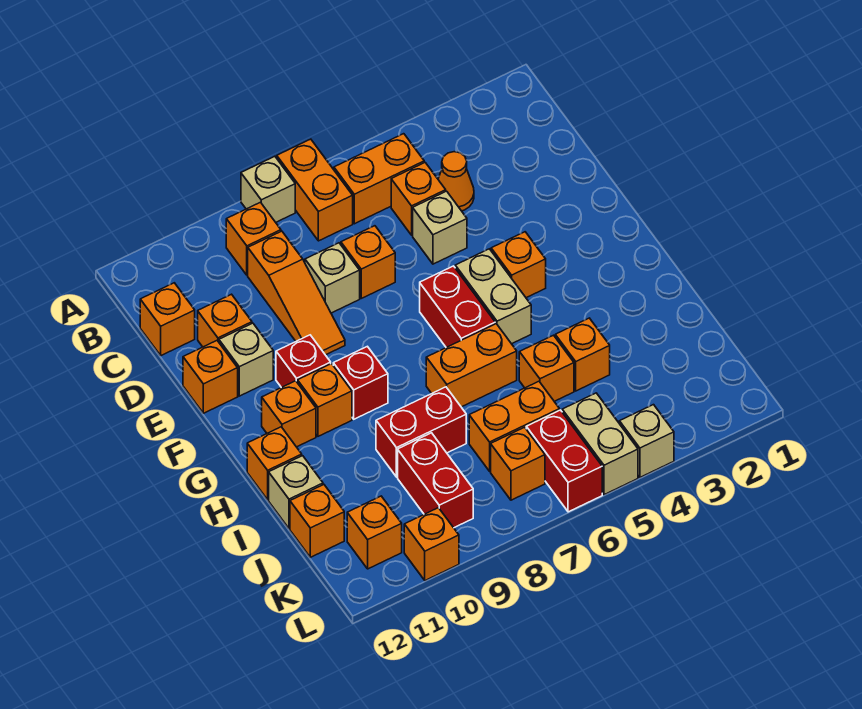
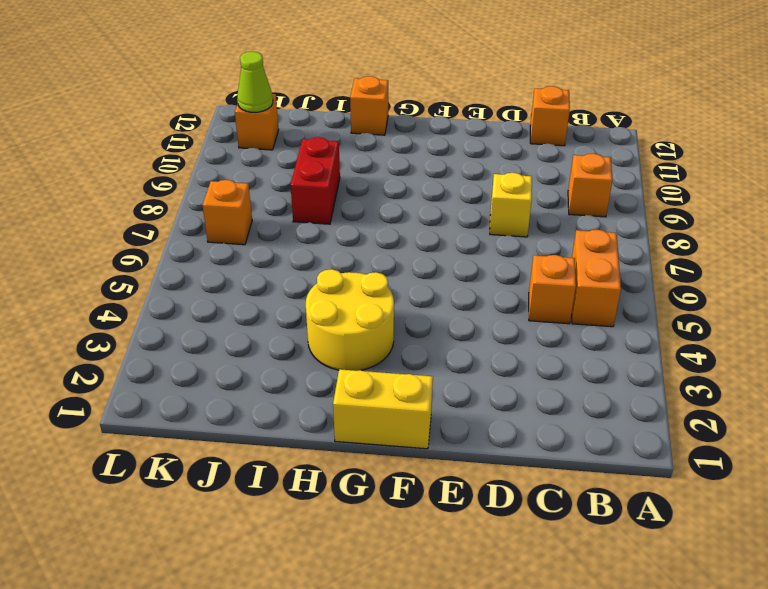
yellow 1x1 brick [490,173,532,237] -> tan 1x1 brick [305,243,360,313]
yellow 1x2 brick [333,369,433,449] -> none
yellow 2x2 round brick [306,269,394,371] -> none
lime 1x1 cone [237,52,273,112] -> none
none -> orange 1x2 brick [277,139,353,241]
none -> tan 1x1 brick [241,156,295,222]
none -> orange 1x1 cone [438,152,474,211]
none -> orange 1x3 slope [248,231,345,355]

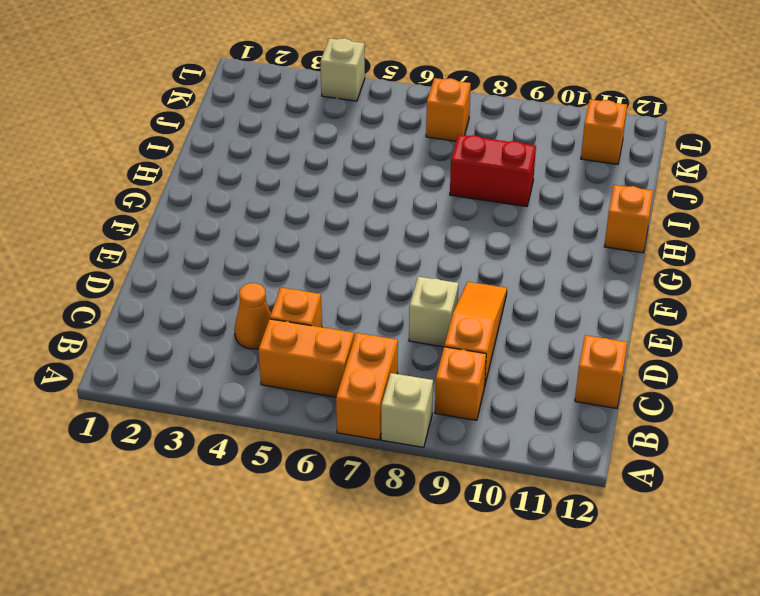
none -> tan 1x1 brick [413,191,467,264]
none -> orange 1x1 brick [341,226,395,298]
none -> orange 1x1 brick [198,294,252,347]
none -> tan 1x1 brick [219,323,273,396]

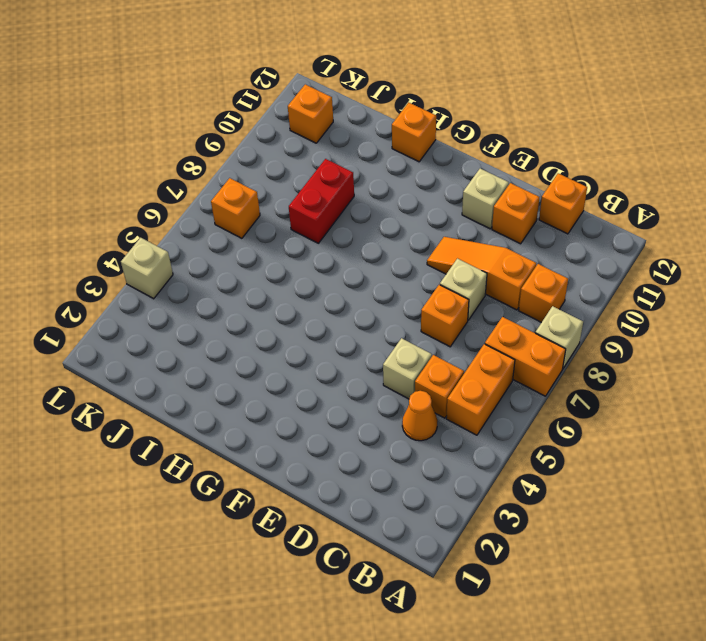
none -> orange 1x1 brick [183,341,238,413]
none -> orange 1x1 brick [491,232,546,298]
none -> tan 1x2 brick [455,249,531,344]
none -> red 1x2 brick [420,266,495,347]

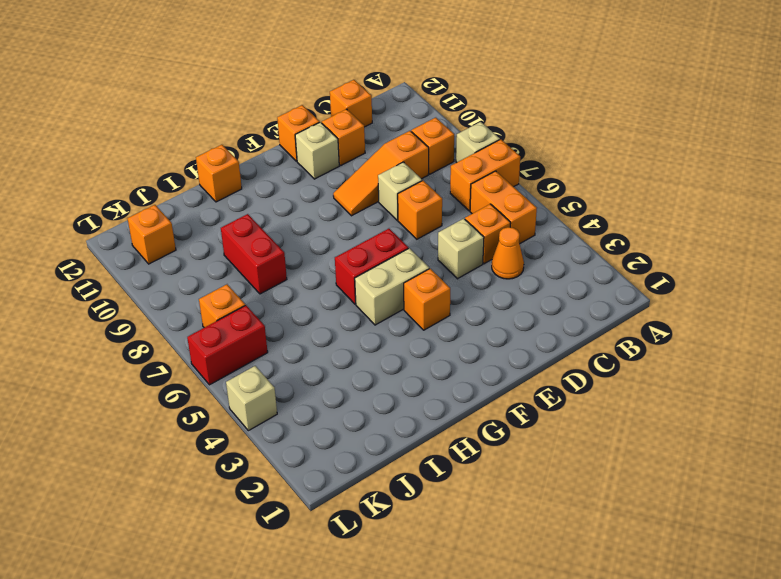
none -> red 1x1 brick [276,335,331,388]
none -> red 1x1 brick [333,346,388,419]
none -> orange 1x1 brick [298,364,352,436]
none -> orange 1x1 brick [262,381,316,447]

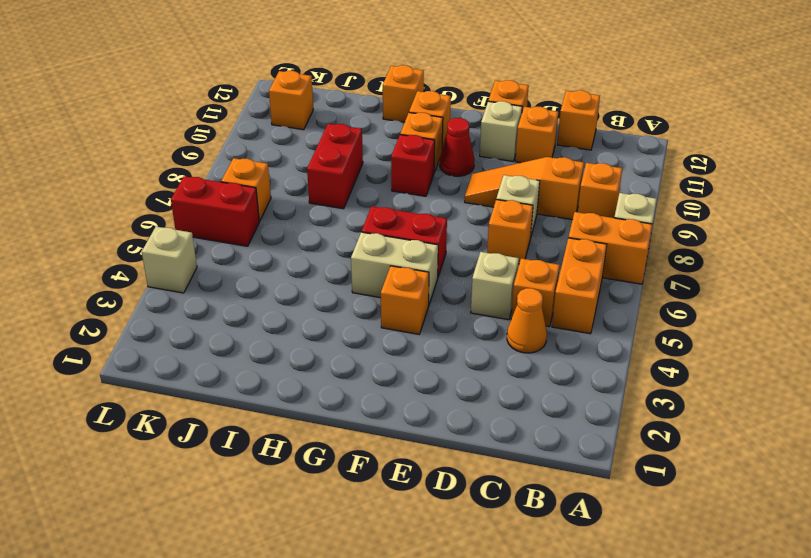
red 1x1 cone [440,118,474,176] -> red 1x1 brick [276,335,331,388]
none -> orange 1x2 brick [426,324,517,407]
none -> orange 1x1 brick [555,318,610,391]
none -> orange 1x1 brick [519,335,574,401]
none -> tan 1x1 brick [269,456,323,529]

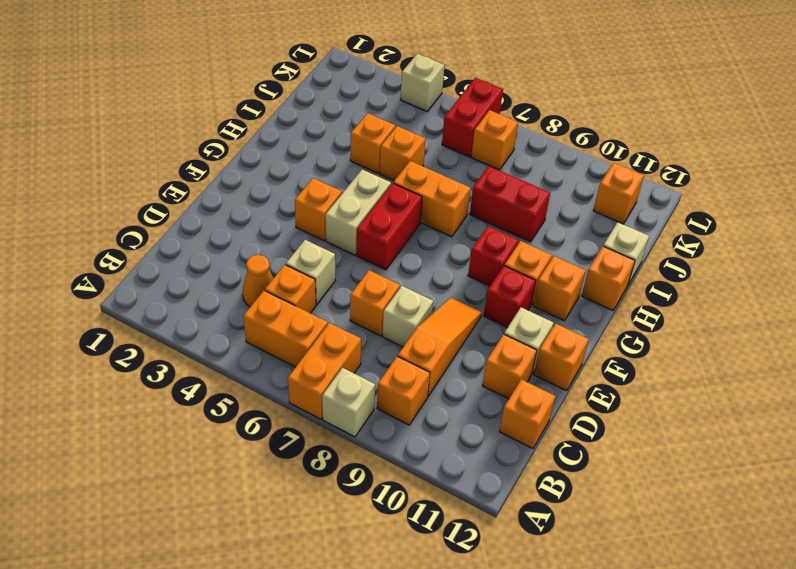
none -> orange 1x2 brick [469,381,560,471]
none -> red 1x2 brick [398,433,473,528]
none -> orange 1x1 brick [290,485,344,557]
none -> tan 1x2 brick [562,393,638,495]

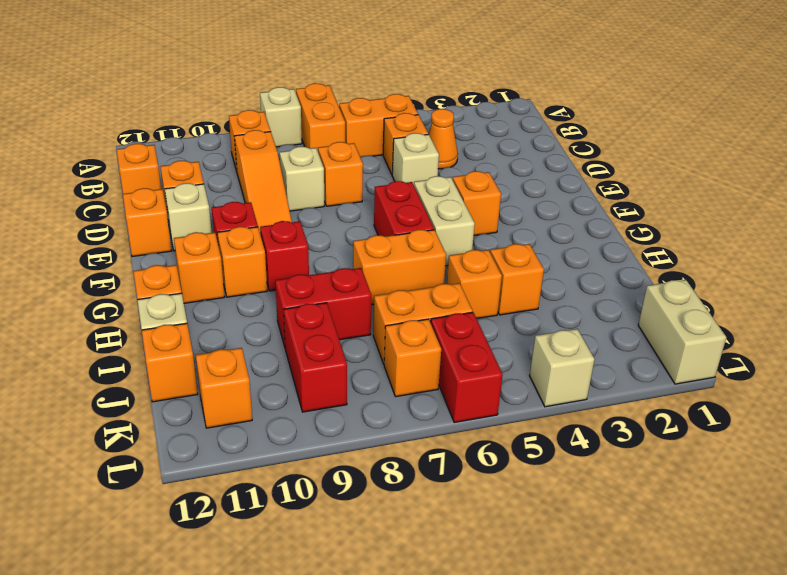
tan 1x2 brick [638,280,726,384] -> tan 1x2 brick moved to [562,393,638,495]
none -> orange 1x1 brick [404,508,459,581]

